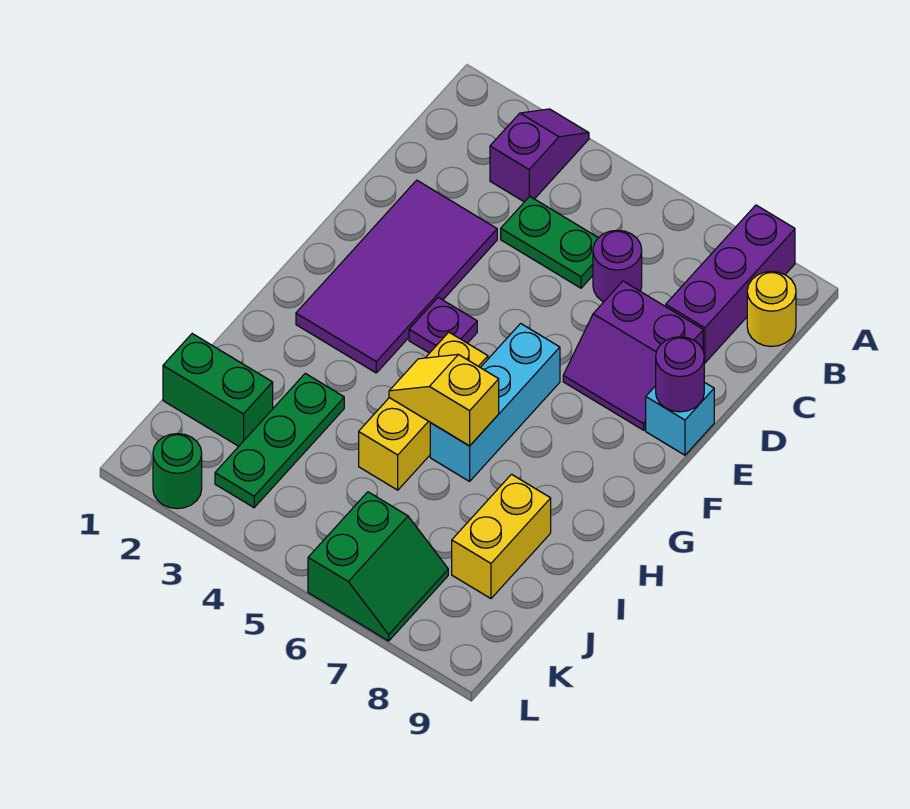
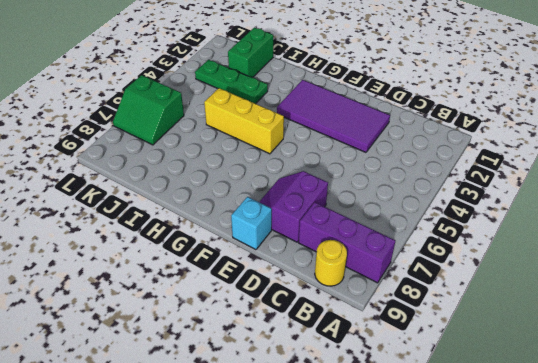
none -> purple 1x2 slope [490,109,589,202]
none -> green 1x2 plate [501,196,598,288]
none -> purple 1x1 round brick [593,230,642,302]

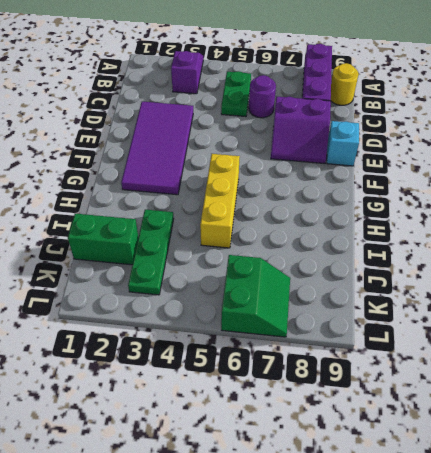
green 1x2 plate [221,71,251,117] -> green 1x2 plate turned to [501,196,598,288]
none -> purple 1x1 plate [409,297,477,353]
none -> cyan 1x3 brick [430,323,560,481]
none -> yellow 1x2 brick [452,474,551,599]

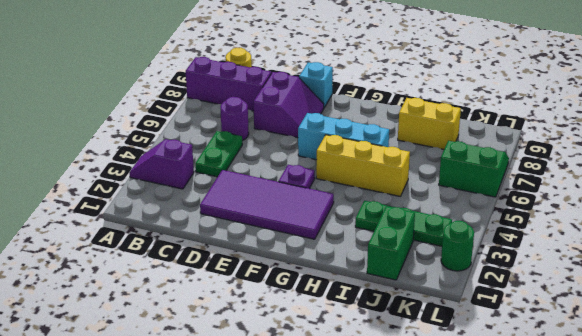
none -> purple 1x1 round brick [656,337,704,412]
none -> yellow 1x2 slope [389,354,499,446]

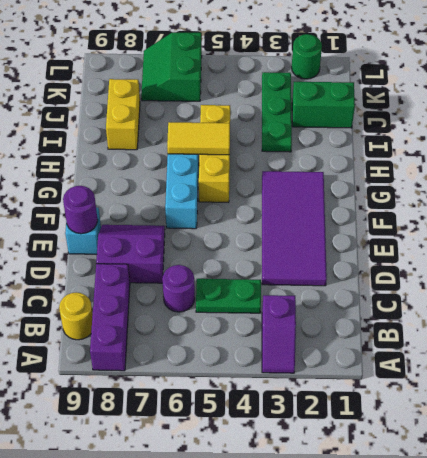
yellow 1x2 tile [167,122,230,155] -> yellow 1x2 slope [389,354,499,446]
none -> purple 1x1 plate [409,297,477,353]

